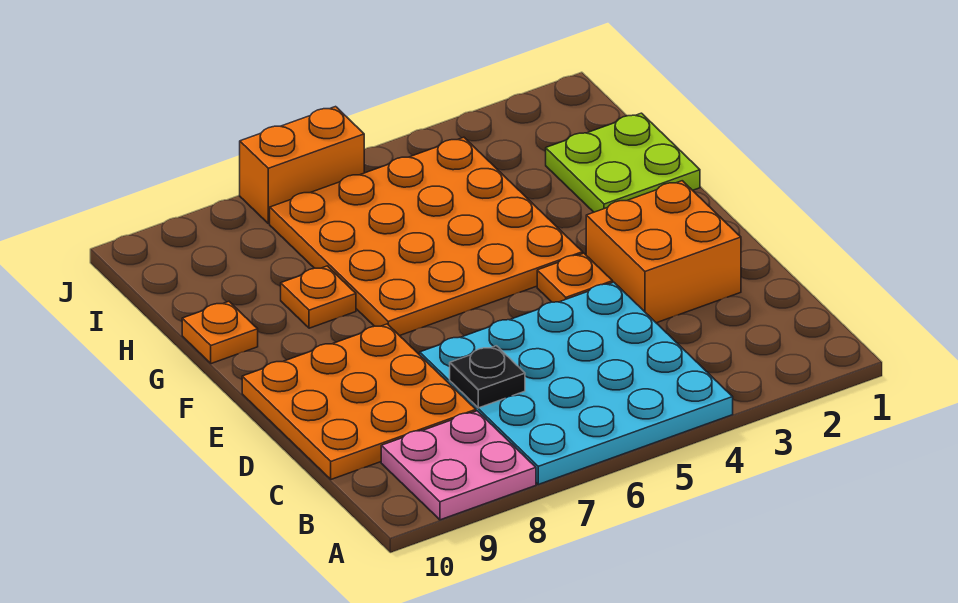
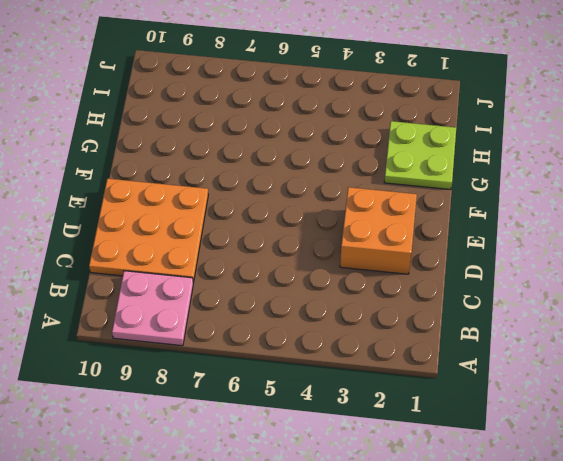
none -> cyan 4x4 plate [420,282,733,484]
none -> orange 1x1 plate [537,253,613,302]

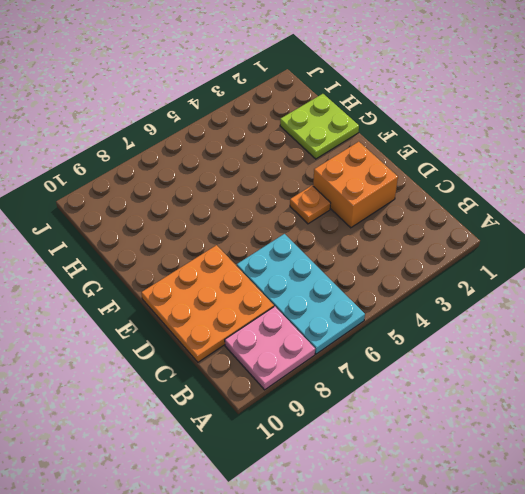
cyan 2x4 plate [237,234,365,354] -> cyan 4x4 plate [420,282,733,484]
none -> orange 4x4 plate [270,137,583,336]
none -> orange 1x1 plate [281,266,356,328]

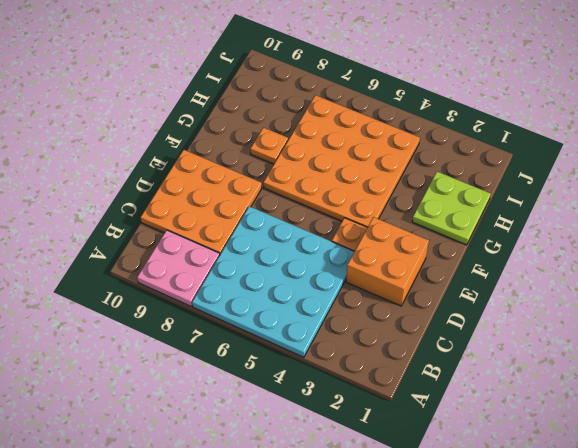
none -> orange 1x1 plate [182,302,258,364]
none -> orange 1x2 brick [240,107,364,224]

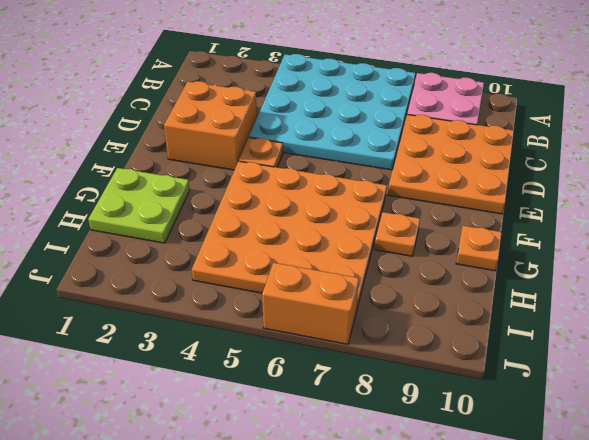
none -> black 1x1 plate [450,346,525,408]

